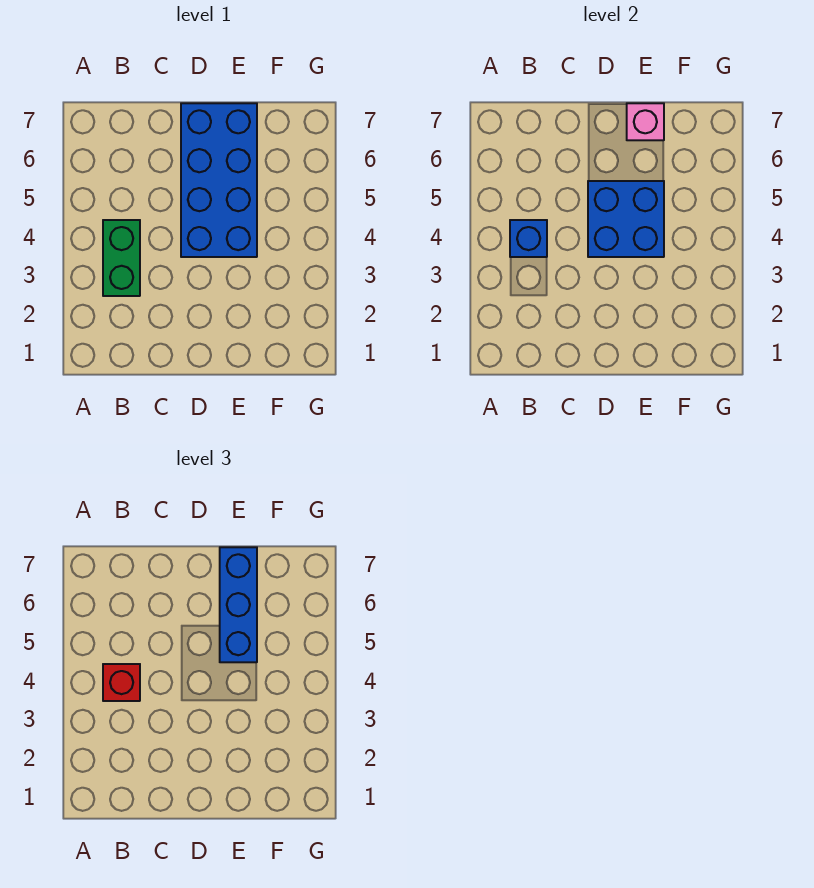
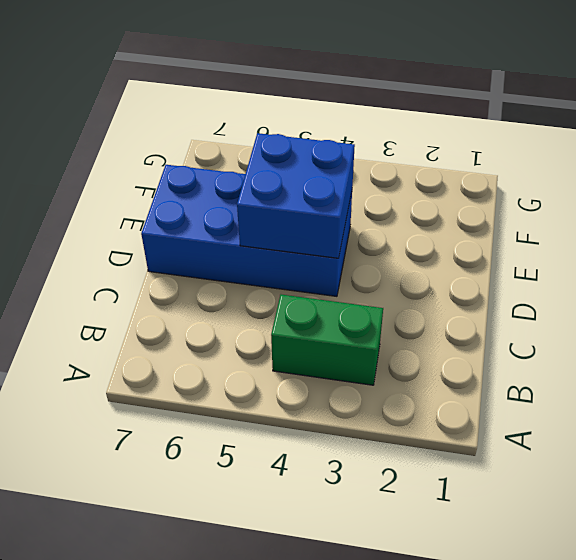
none -> blue 1x1 brick [510,220,547,257]
none -> pink 1x1 brick [627,103,664,140]

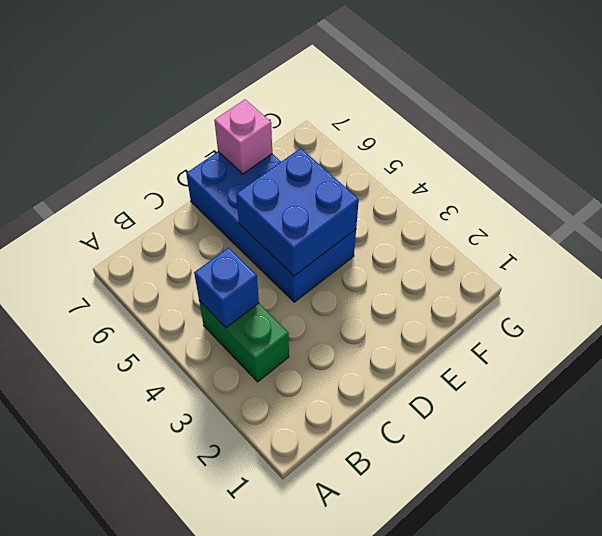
none -> red 1x1 brick [103,664,140,701]
none -> blue 1x3 brick [220,547,257,662]

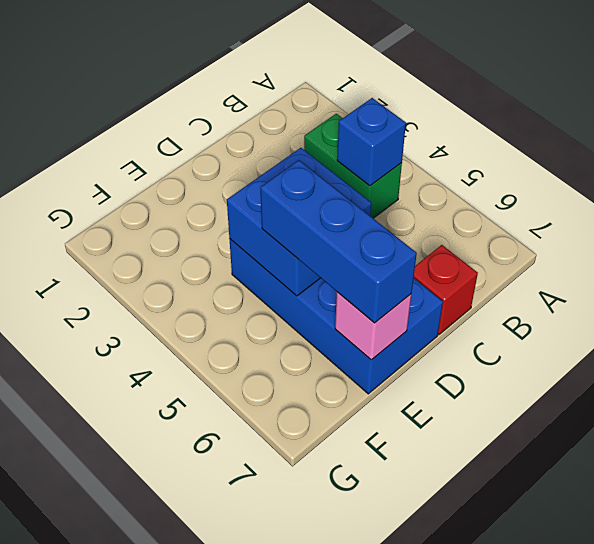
red 1x1 brick [414,245,478,334] -> red 1x1 brick moved to [103,664,140,701]

